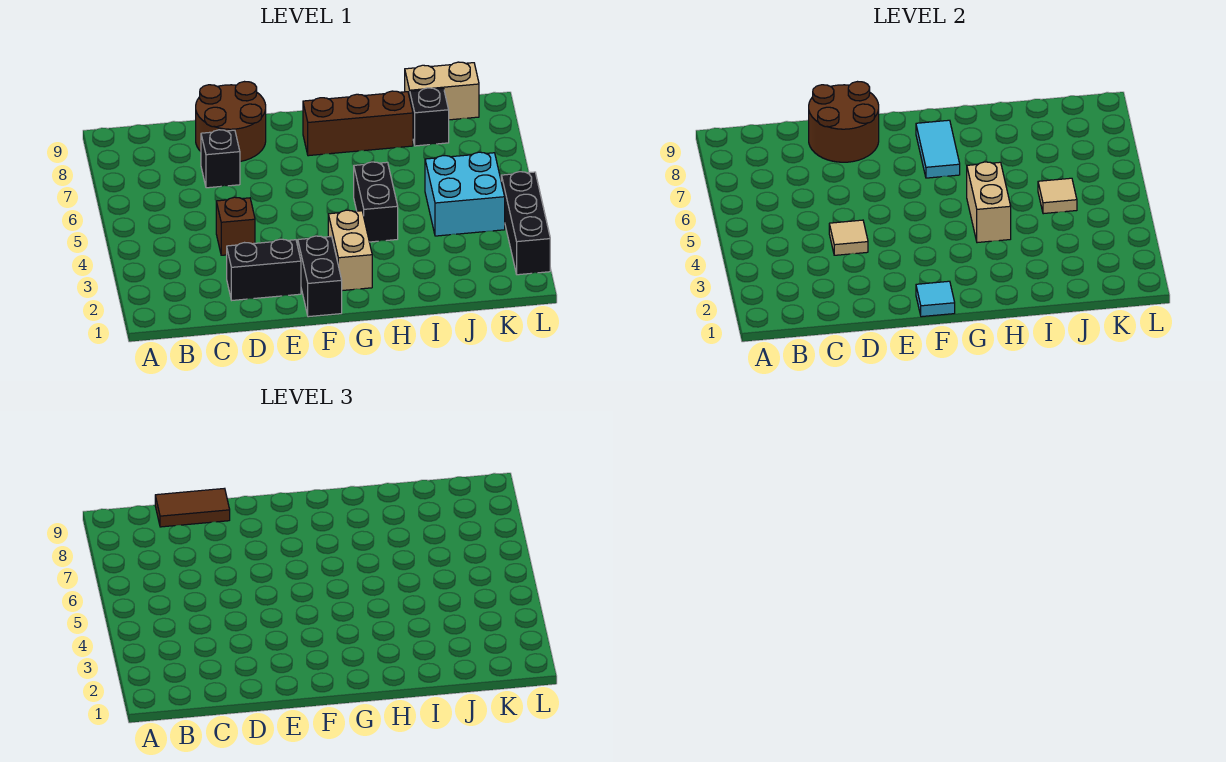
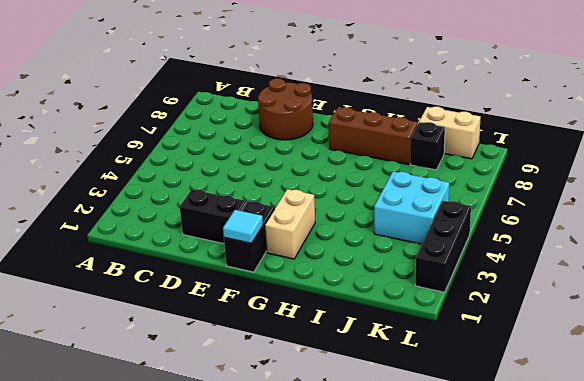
none -> brown 1x1 brick [216,197,255,255]
none -> black 1x1 brick [201,130,240,188]
none -> black 1x2 brick [354,162,398,242]

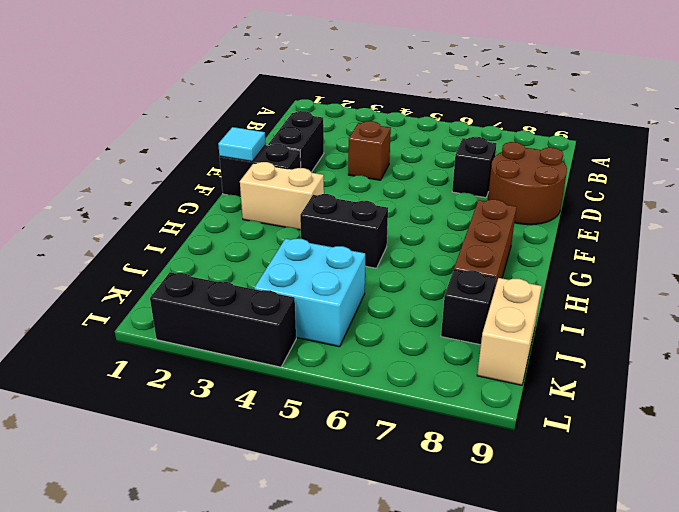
none -> tan 1x1 tile [829,220,868,255]
none -> brown 2x2 round brick [809,82,879,162]
none -> cyan 1x2 tile [916,120,960,178]

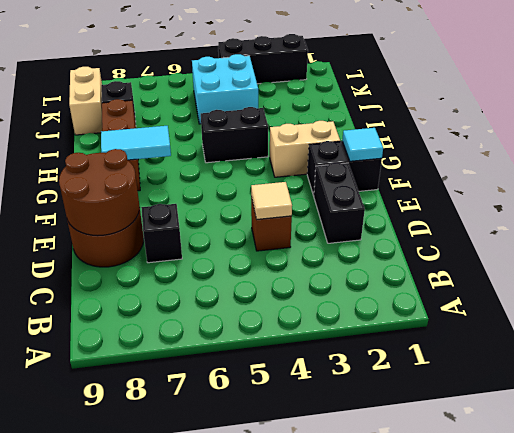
none -> tan 1x2 brick [967,162,1011,243]
none -> tan 1x1 tile [1038,178,1077,214]
none -> brown 1x2 tile [155,488,230,527]

